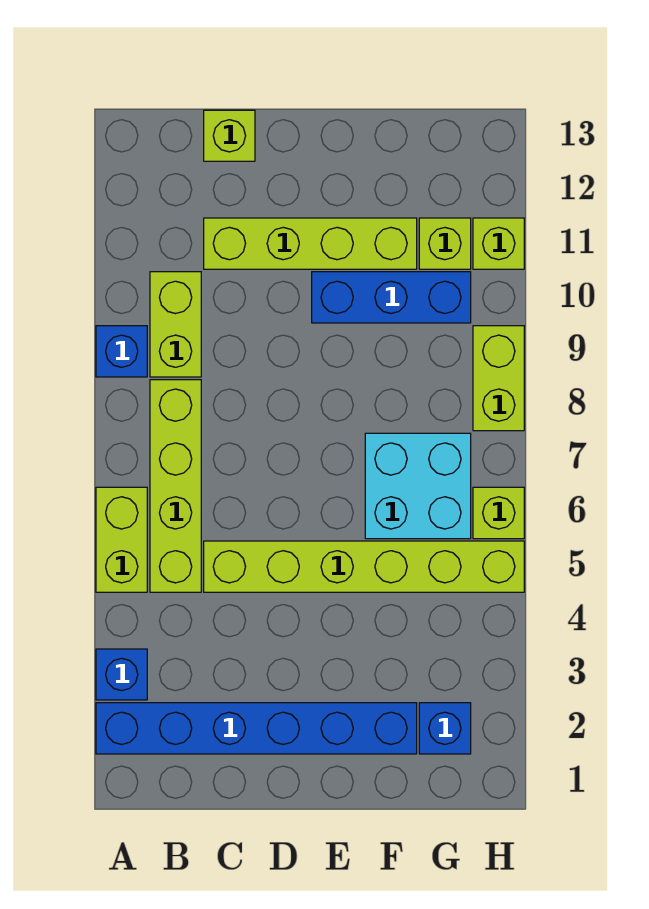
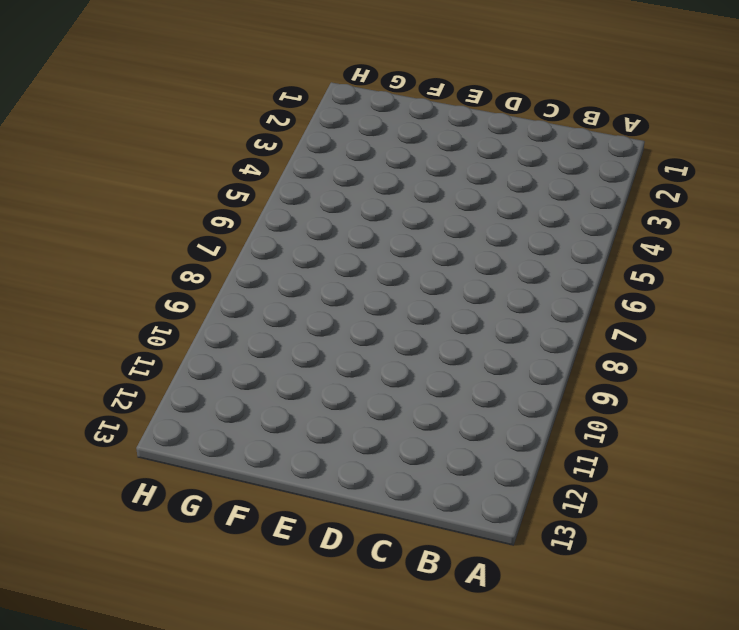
none -> blue 1x6 brick [96,703,417,754]
none -> blue 1x1 brick [96,649,147,700]
none -> lime 1x2 brick [96,487,147,592]

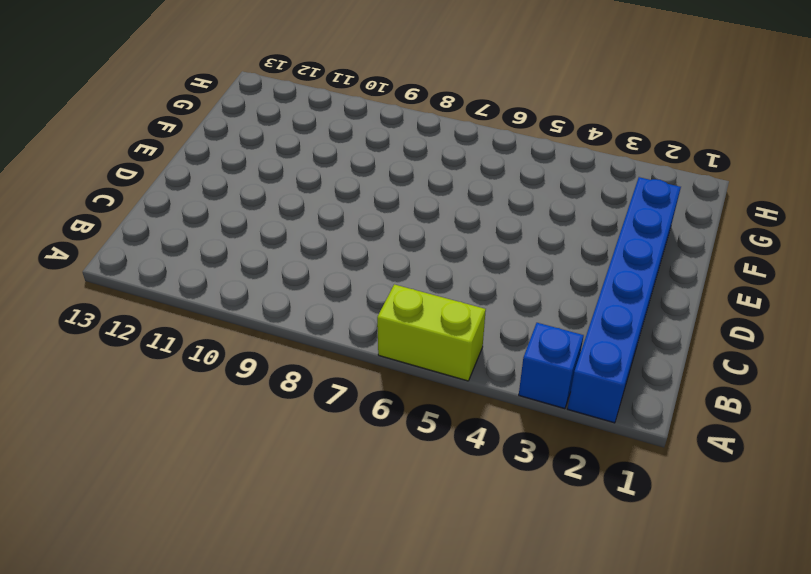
none -> blue 1x1 brick [96,326,147,377]
none -> lime 1x4 brick [150,380,201,592]
none -> lime 1x2 brick [150,272,201,377]

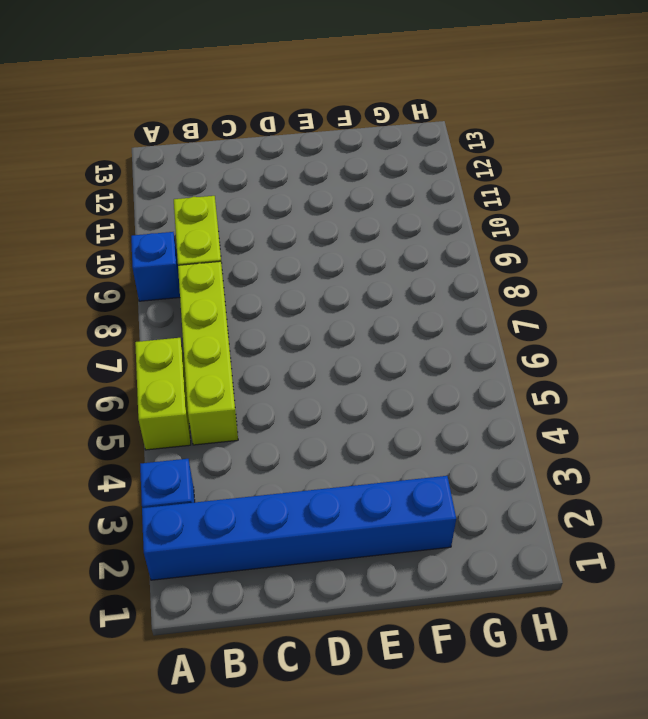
none -> lime 1x6 brick [204,541,524,592]
none -> lime 1x4 brick [204,218,417,269]
none -> lime 1x1 brick [204,110,255,161]

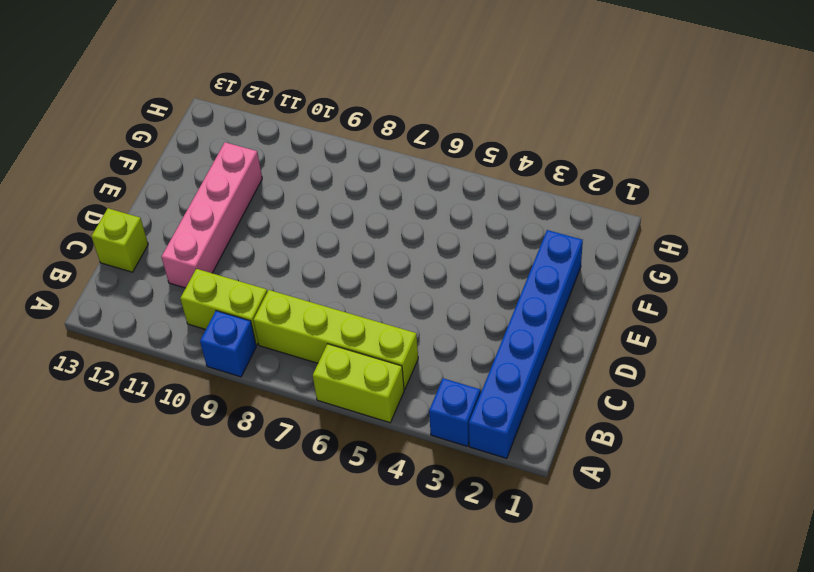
pink 1x4 brick [161,142,262,288] -> lime 1x4 brick [204,218,417,269]
none -> lime 1x6 brick [204,541,524,592]
none -> blue 1x3 brick [312,272,471,323]
none -> cyan 2x2 brick [365,433,471,539]

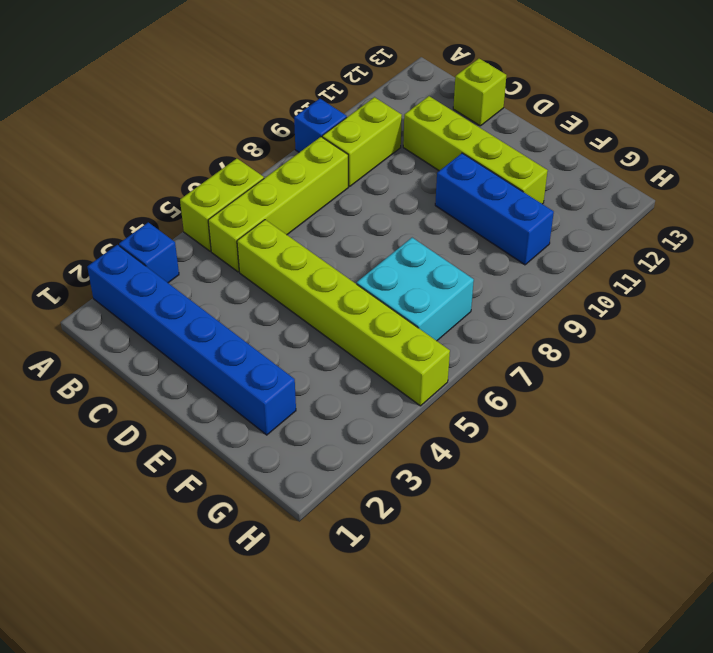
none -> blue 1x1 brick [419,703,471,754]
none -> lime 1x1 brick [419,218,471,269]
none -> lime 1x1 brick [473,487,524,539]

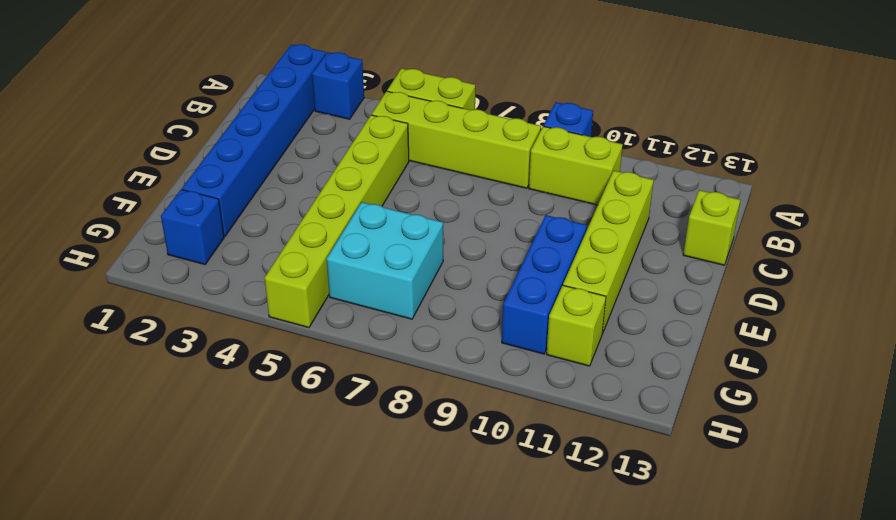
none -> lime 1x1 brick [473,487,524,539]
none -> lime 1x2 brick [473,326,524,431]
none -> lime 1x1 brick [473,218,524,269]

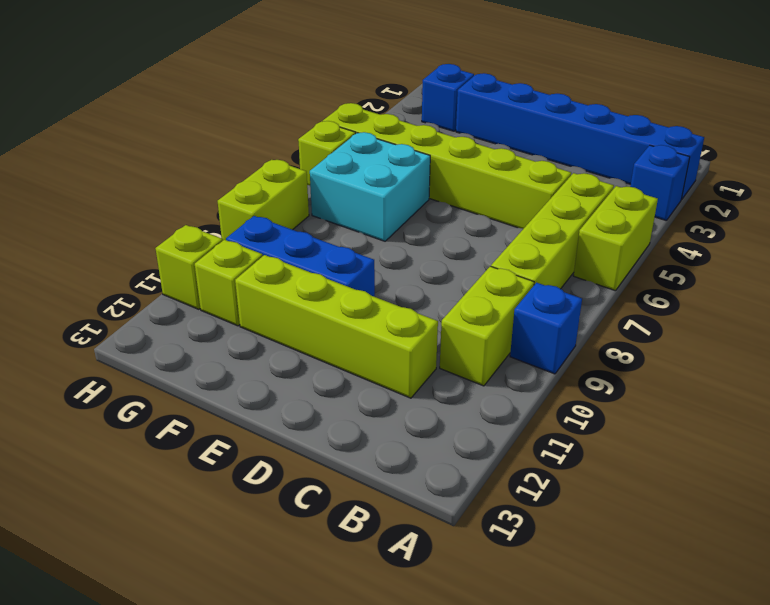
none -> lime 1x1 brick [204,110,255,161]

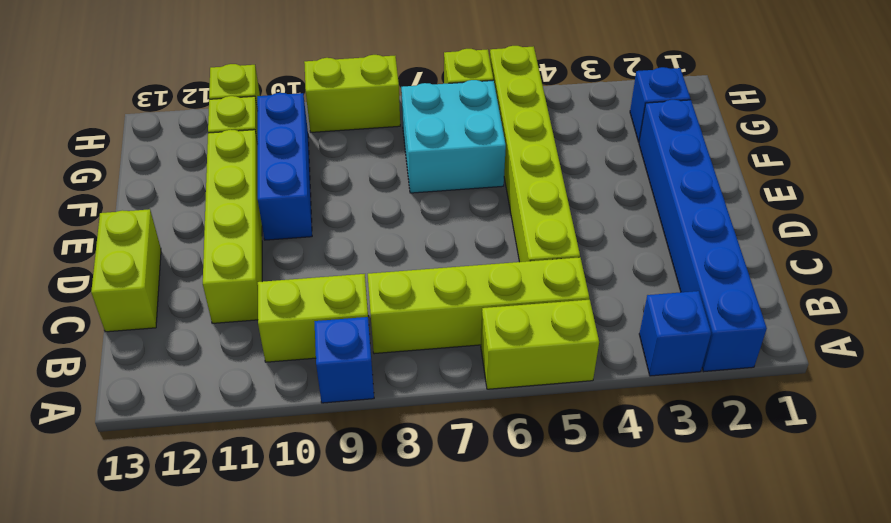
lime 1x2 brick [91,209,161,332] -> lime 1x1 brick [204,110,255,161]

